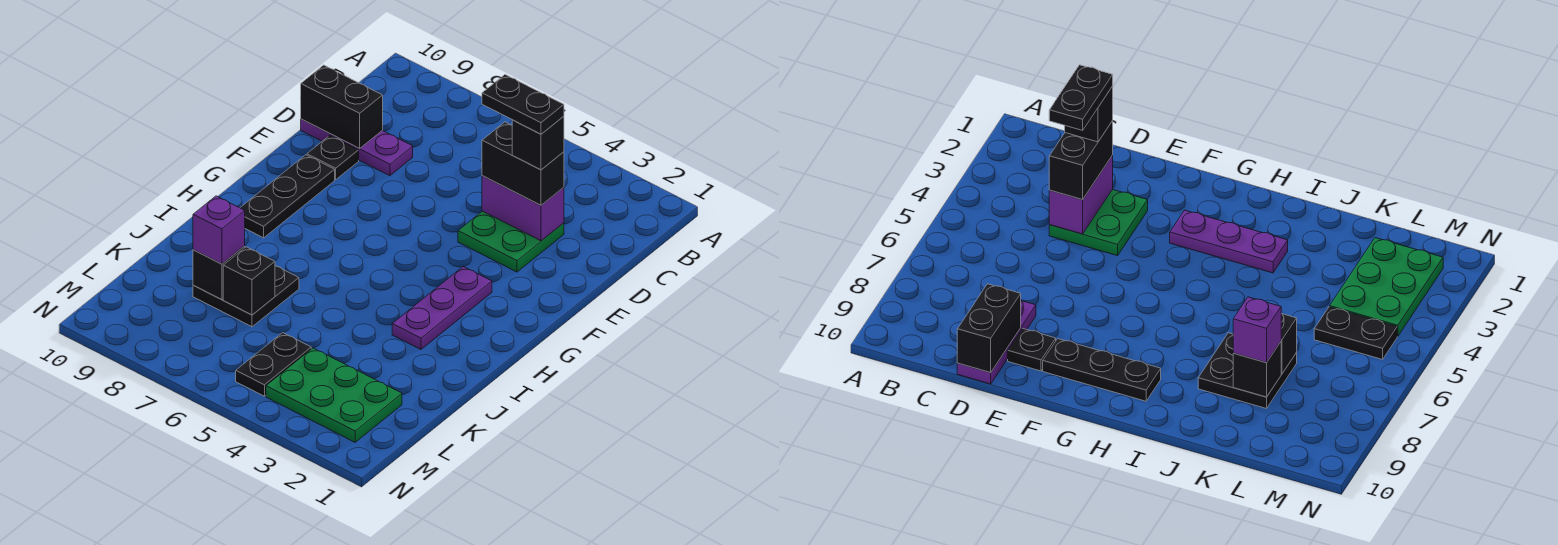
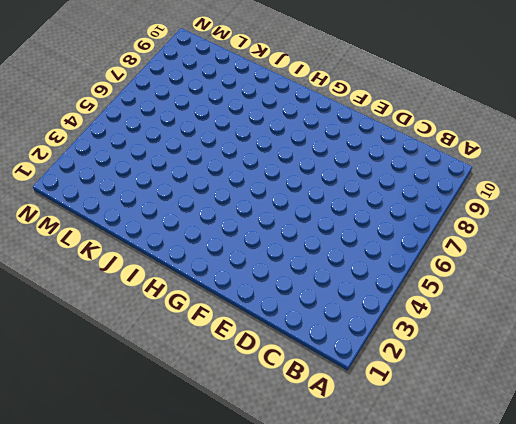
none -> green 2x2 plate [458,211,564,272]
none -> purple 1x3 plate [301,119,413,176]
none -> black 1x1 plate [307,136,359,180]

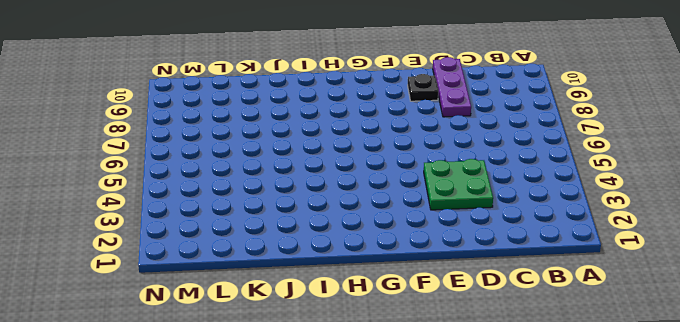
none -> black 1x3 plate [240,155,335,238]
none -> purple 1x3 plate [392,267,492,349]
none -> black 2x2 plate [193,266,299,327]

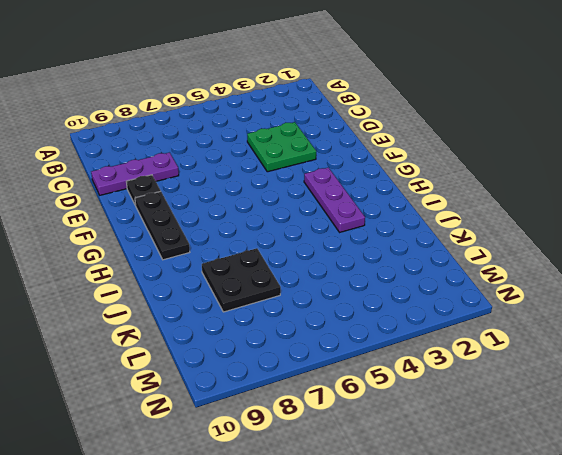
none -> green 2x3 plate [266,348,402,442]
none -> black 1x2 plate [236,333,311,396]
none -> purple 1x2 brick [482,176,564,241]

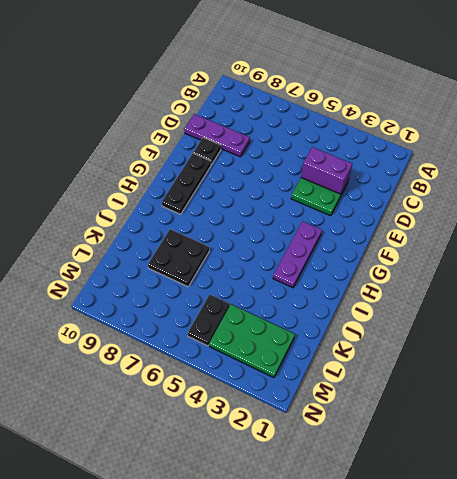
none -> black 1x2 brick [301,65,383,149]
none -> black 1x1 brick [223,247,275,315]
none -> black 1x1 brick [193,246,245,300]

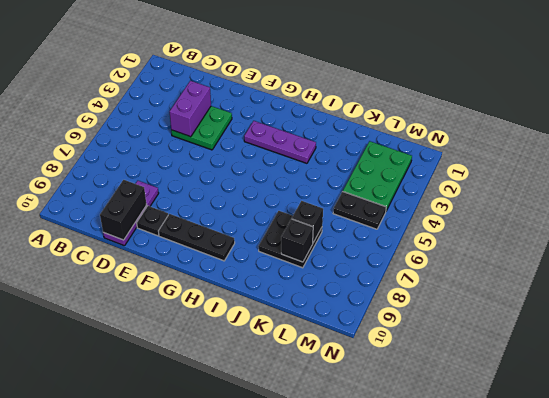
none -> black 1x2 brick [482,122,564,205]
none -> purple 1x1 brick [193,196,245,264]
none -> black 1x1 brick [512,116,564,170]

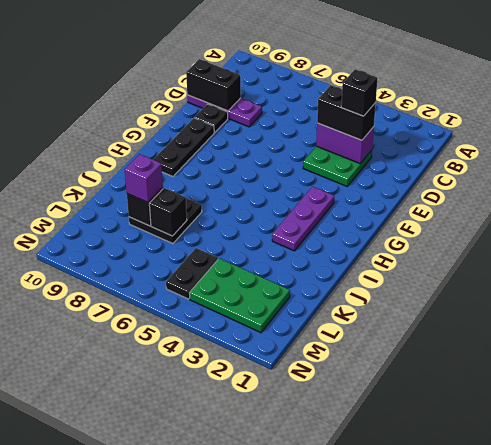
none -> black 1x2 plate [482,75,564,134]

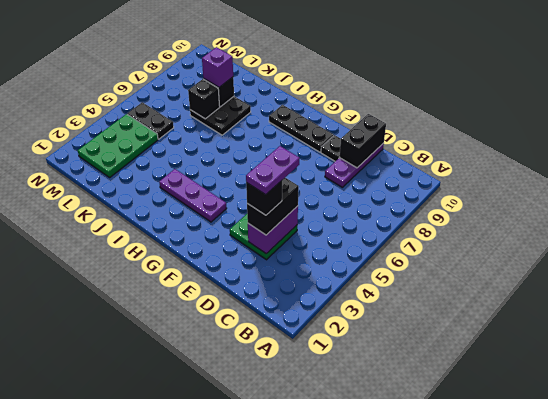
purple 1x2 plate [246,146,300,195] -> black 1x2 plate [482,75,564,134]

